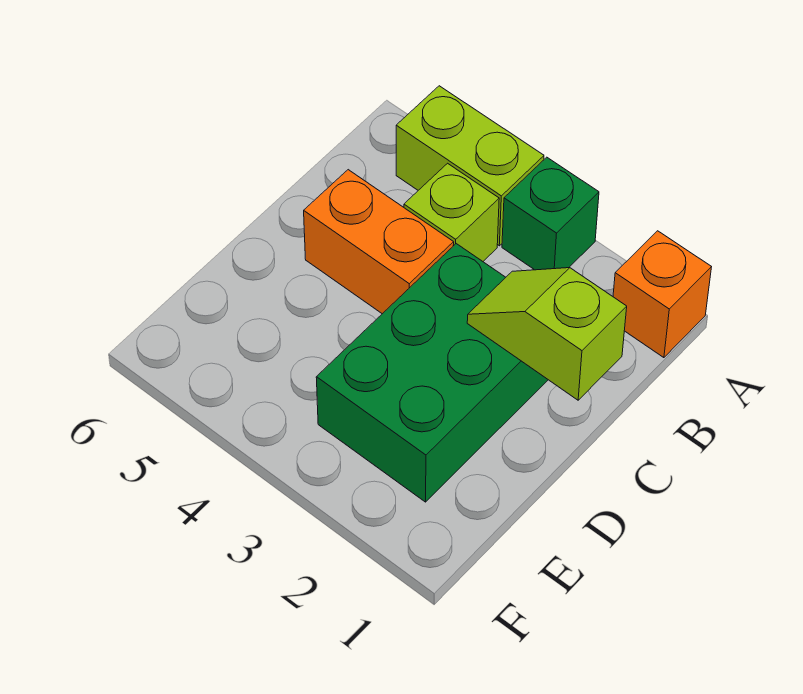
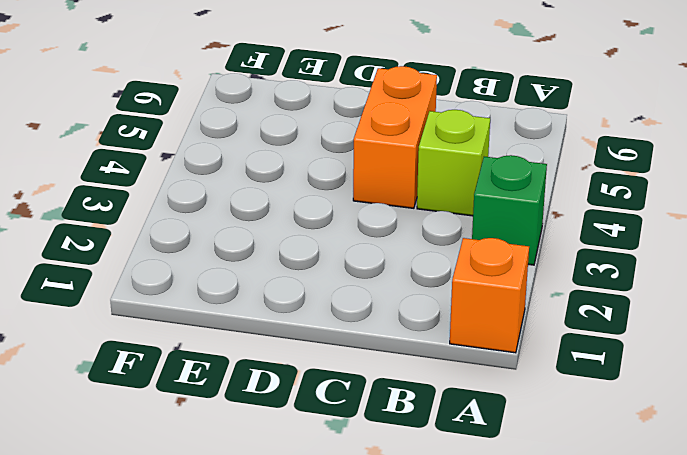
none -> lime 1x2 brick [396,86,544,246]
none -> green 2x3 brick [316,244,548,502]

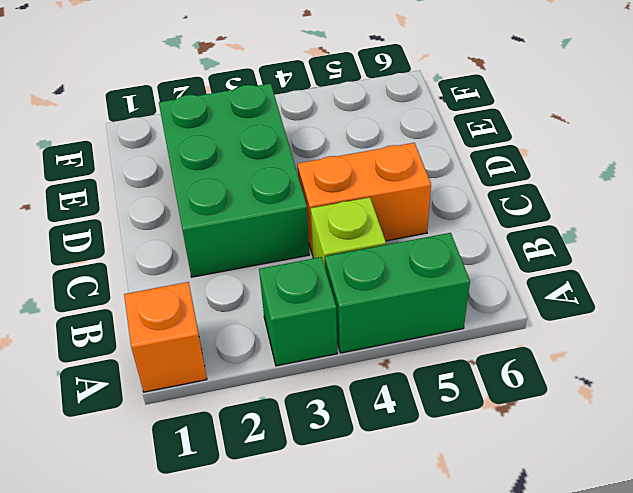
green 1x2 brick [325,233,470,353] -> lime 1x2 brick [396,86,544,246]
none -> lime 1x2 slope [467,268,627,400]

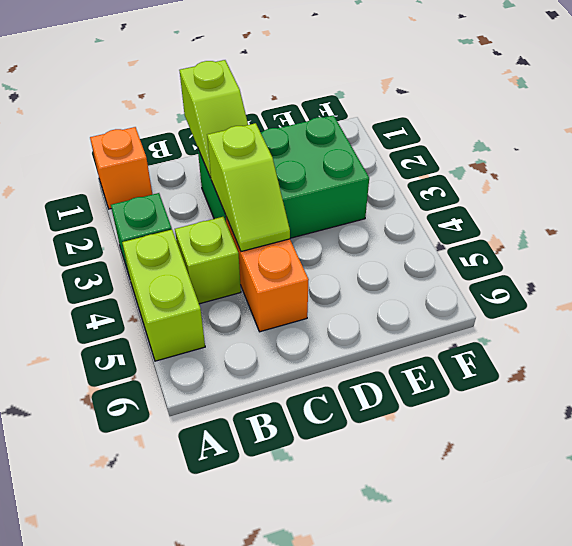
lime 1x2 slope [207,123,290,252] -> none

